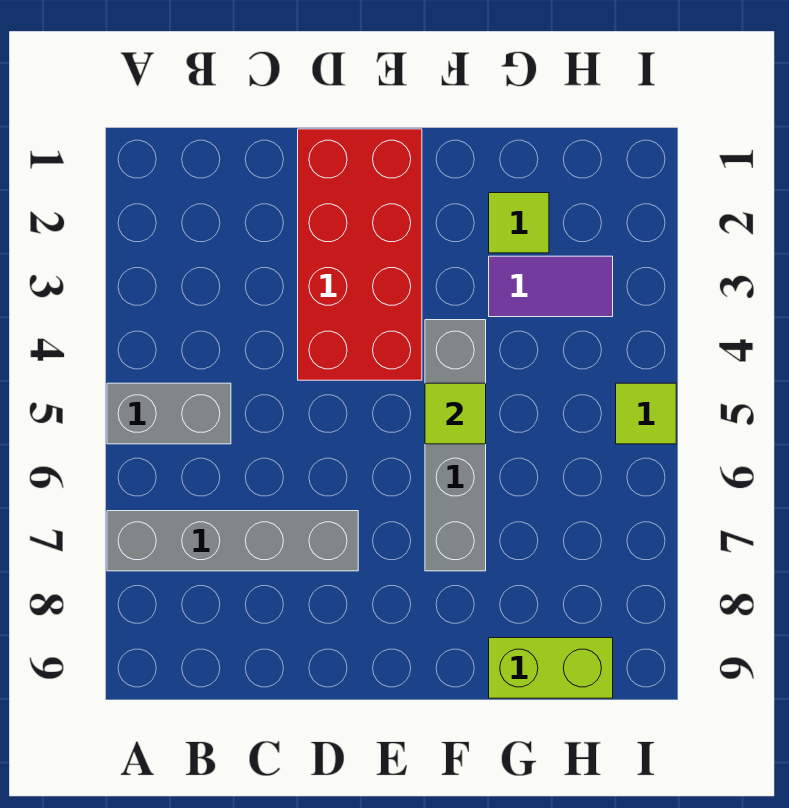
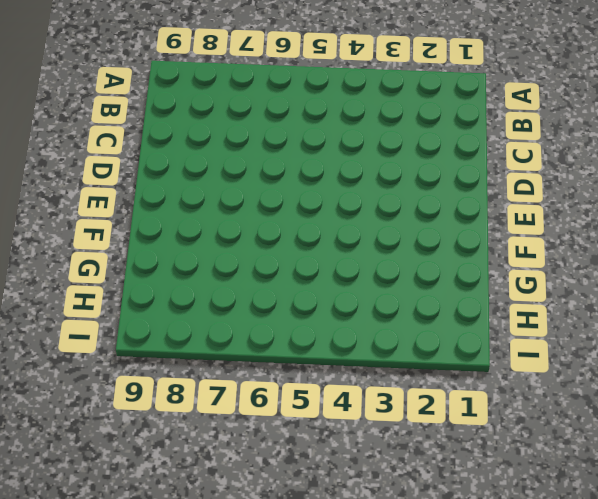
none -> grey 1x2 brick [107,383,231,444]
none -> grey 1x4 brick [107,511,358,571]

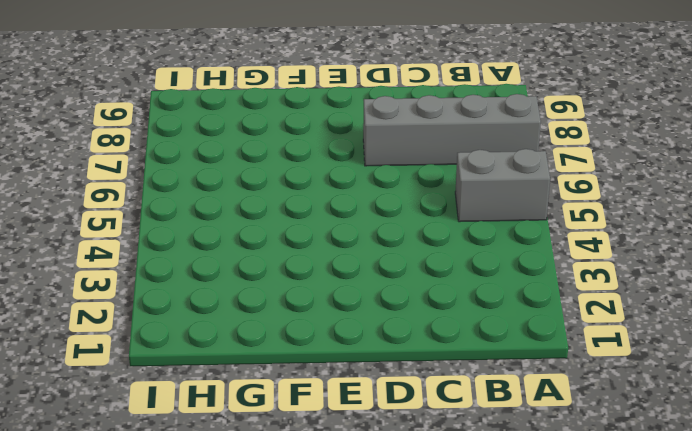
none -> red 2x4 brick [298,129,422,380]
none -> grey 1x4 brick [425,320,486,571]

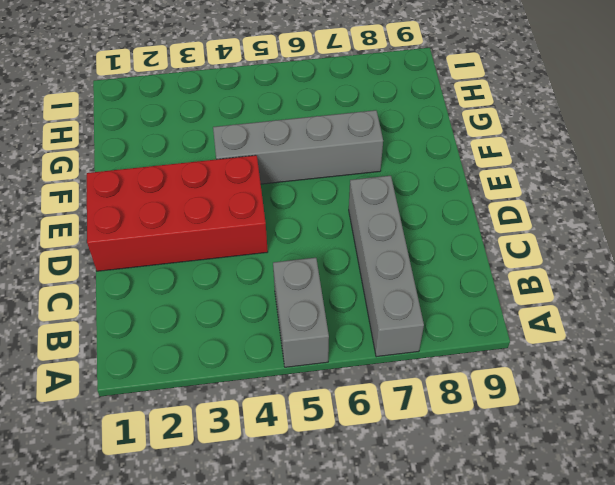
none -> lime 1x1 tile [489,193,549,253]
none -> purple 1x2 tile [489,256,613,317]

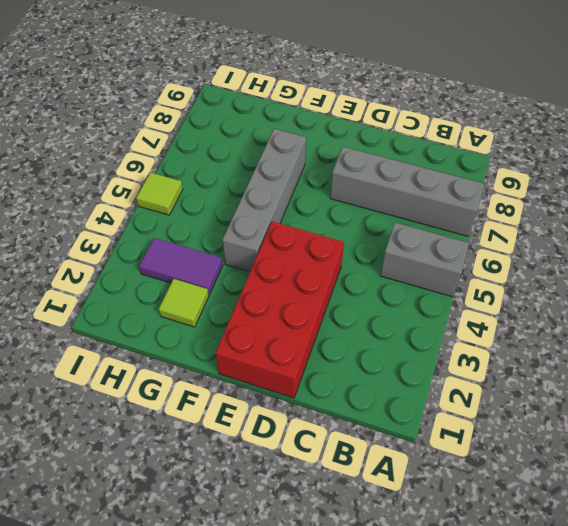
none -> lime 1x2 brick [489,638,613,698]
none -> lime 1x1 tile [425,383,486,444]

